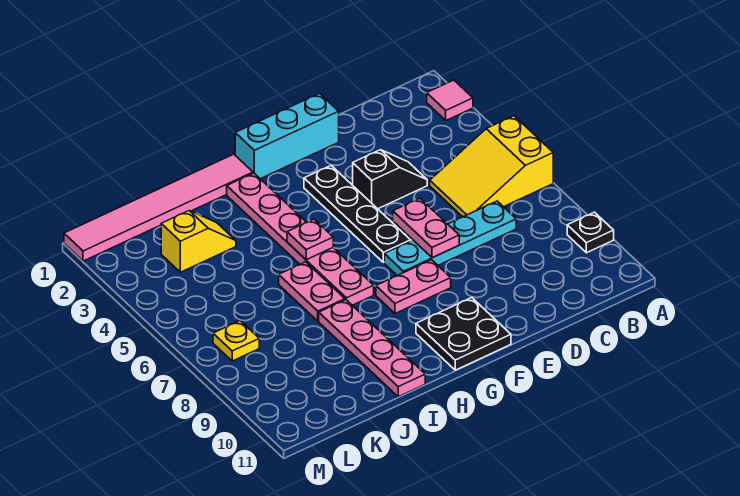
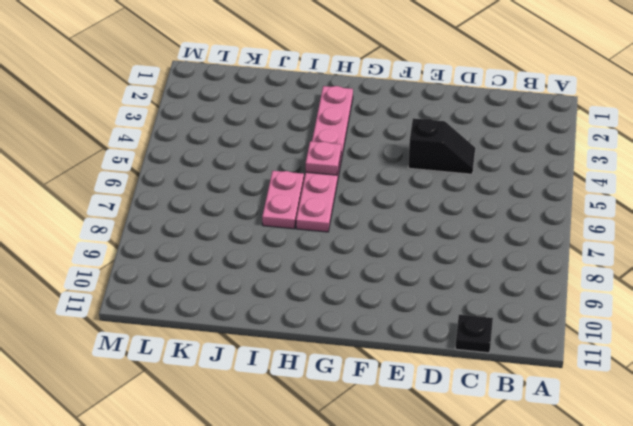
black 1x1 plate [455,314,493,353] -> black 1x1 plate moved to [567,212,614,253]
none -> pink 1x1 tile [427,80,473,120]
none -> yellow 2x3 slope [430,116,553,217]
none -> cyan 1x4 plate [384,201,516,276]

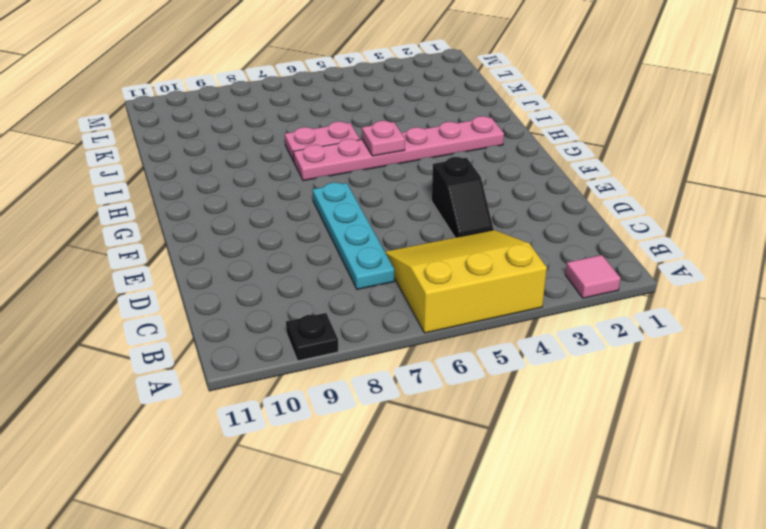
yellow 3x3 slope [385,230,547,333] -> yellow 2x3 slope [430,116,553,217]
none -> cyan 1x3 brick [235,93,339,179]
none -> black 1x4 plate [304,166,411,262]
none -> pink 1x2 plate [376,260,451,314]

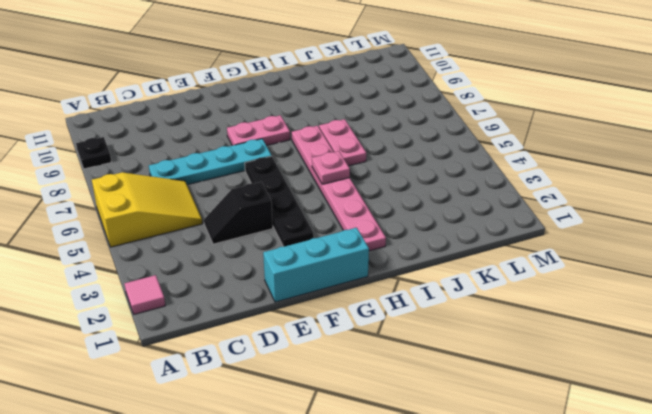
none -> black 2x2 plate [416,298,511,370]
none -> pink 1x6 tile [64,154,253,261]
none -> pink 1x4 plate [319,300,425,397]

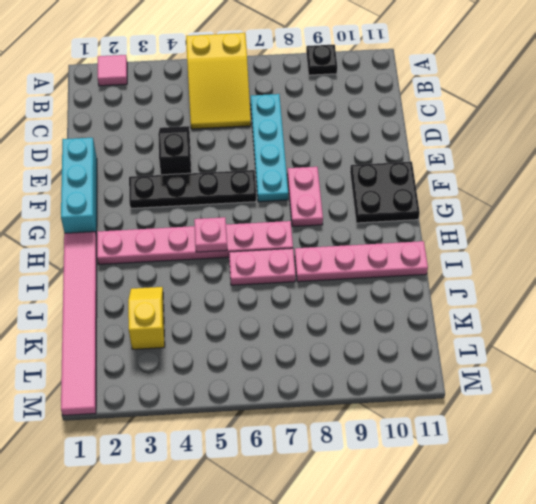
none -> yellow 1x1 plate [213,321,259,361]
none -> pink 1x2 plate [393,198,459,258]

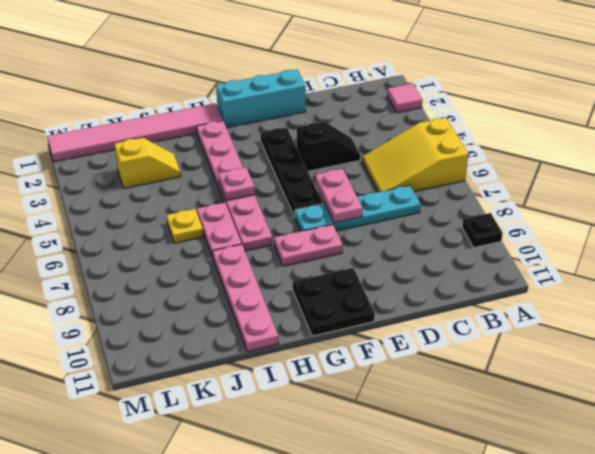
yellow 1x1 plate [167,209,203,243] -> yellow 1x1 plate moved to [213,321,259,361]

